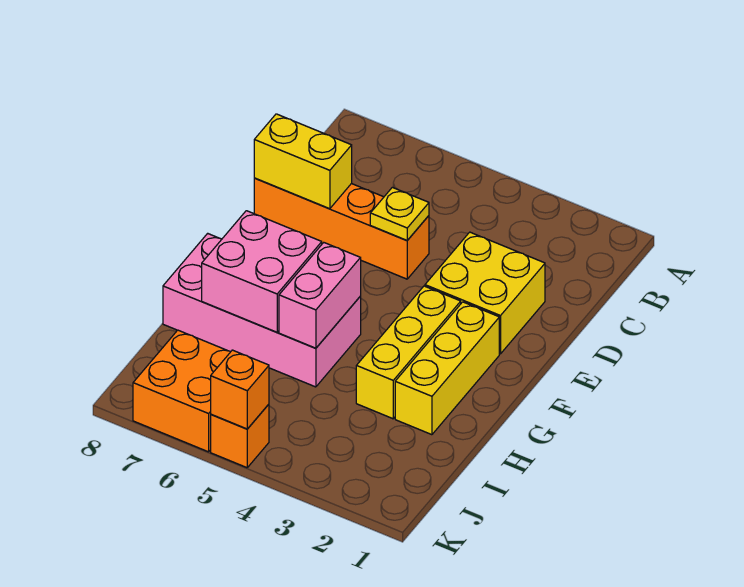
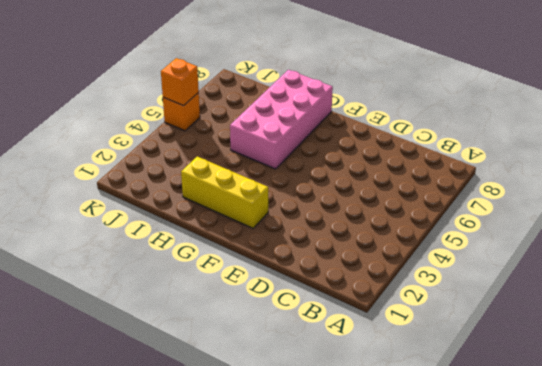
none -> yellow 2x2 brick [425,232,545,354]
none -> orange 1x4 brick [254,178,429,279]
none -> yellow 1x3 brick [356,286,461,419]

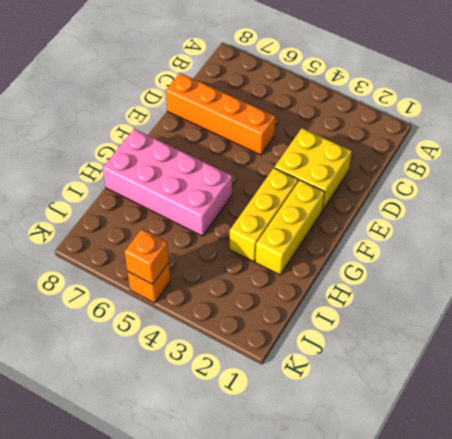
none -> orange 2x2 brick [133,330,231,452]
none -> yellow 1x1 plate [370,187,429,240]
none -> yellow 1x2 brick [254,114,352,209]

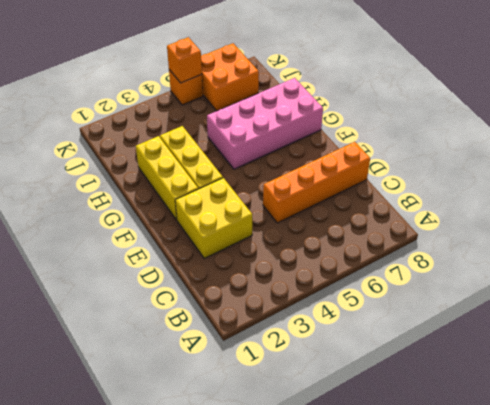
none -> yellow 1x1 plate [370,187,429,240]
none -> yellow 1x2 brick [254,114,352,209]
none -> pink 1x2 brick [279,243,361,348]

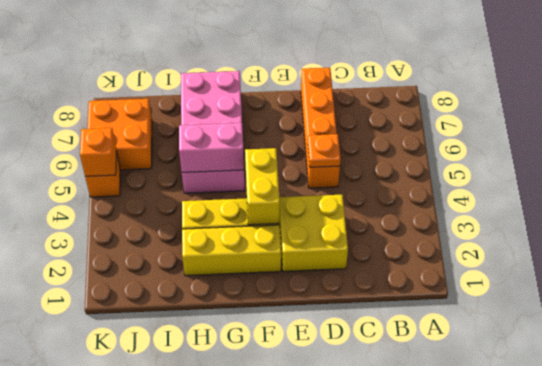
orange 1x1 plate [308,134,341,167] -> yellow 1x1 plate [370,187,429,240]
yellow 1x2 brick [245,148,280,225] -> yellow 1x2 brick moved to [254,114,352,209]
none -> pink 2x2 brick [202,211,322,332]

